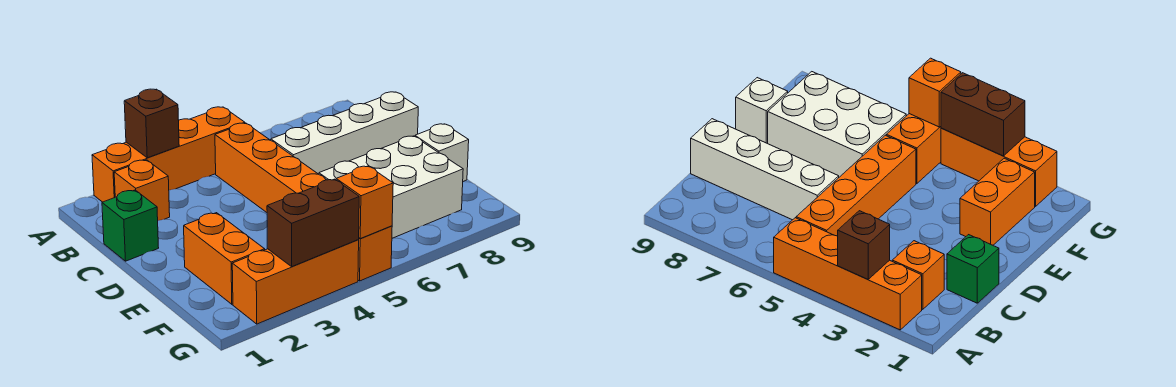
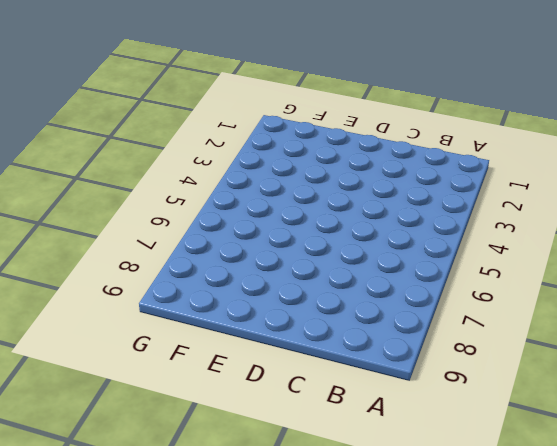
none -> orange 1x4 brick [92,107,245,202]
none -> orange 1x1 brick [114,160,170,221]
none -> orange 1x4 brick [215,123,326,212]

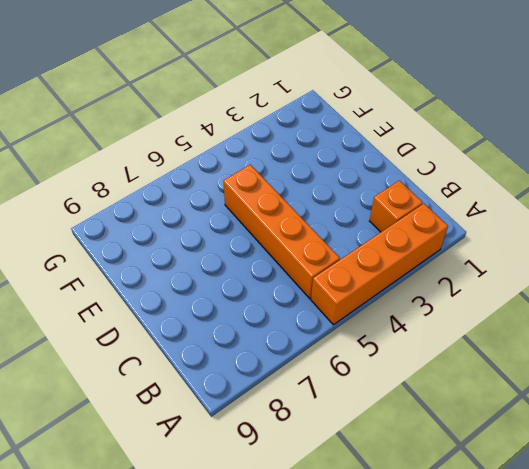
none -> green 1x1 brick [102,190,159,261]
none -> white 1x4 brick [271,92,418,174]
none -> orange 1x2 brick [184,213,265,304]

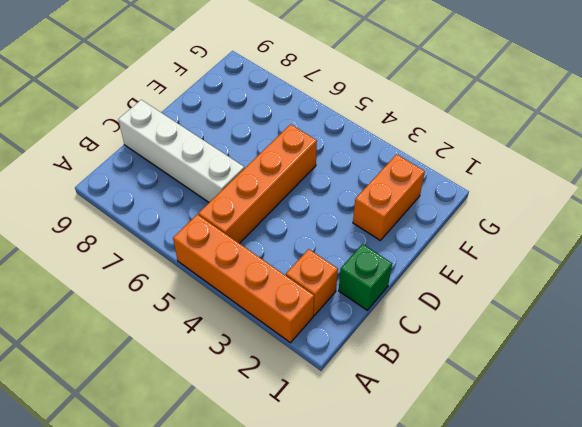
none -> white 2x3 brick [319,136,463,238]
none -> white 1x1 brick [415,124,469,181]
none -> orange 1x2 brick [358,226,392,281]

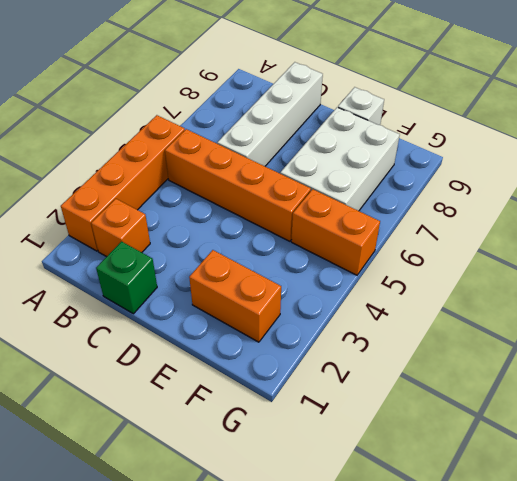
none -> orange 1x3 brick [232,240,359,324]
none -> brown 1x1 brick [124,89,179,158]
none -> brown 1x2 brick [267,179,359,266]

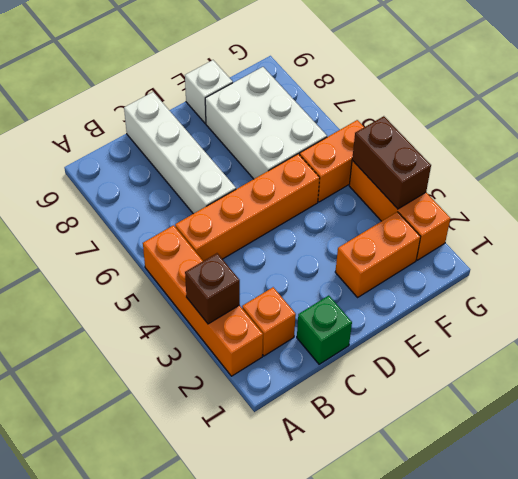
none -> orange 1x1 brick [336,166,393,239]

